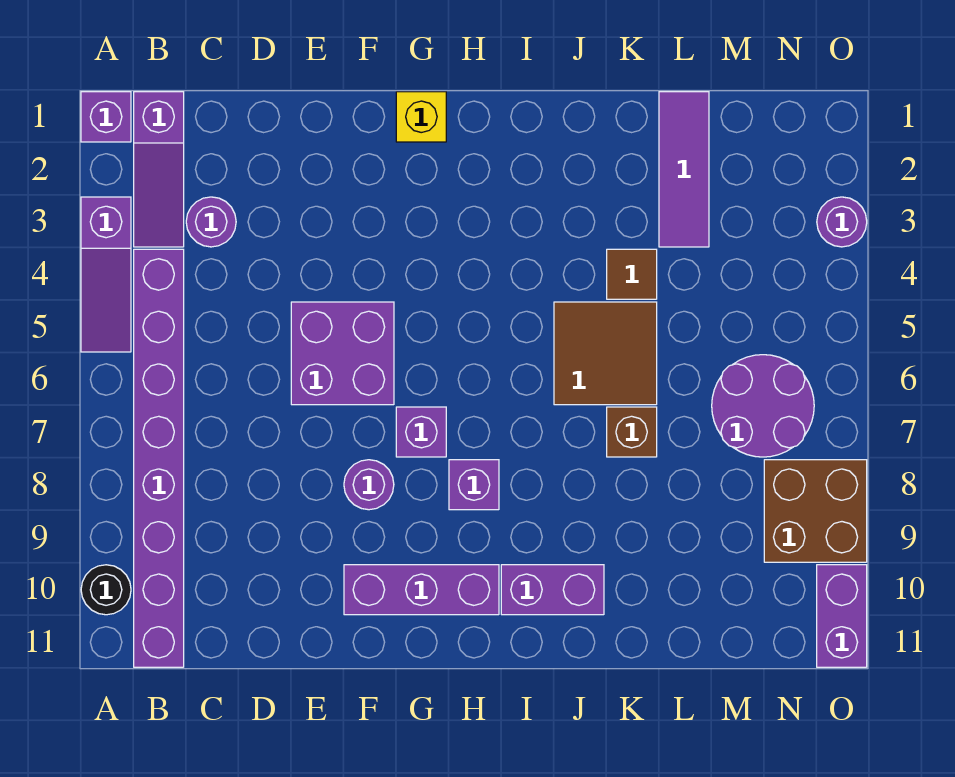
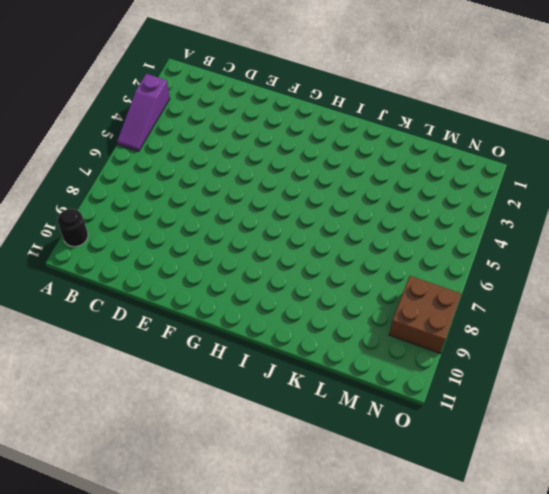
none -> purple 1x1 brick [81,92,131,142]
none -> purple 1x3 slope [134,92,184,247]
none -> purple 1x8 brick [134,249,184,667]

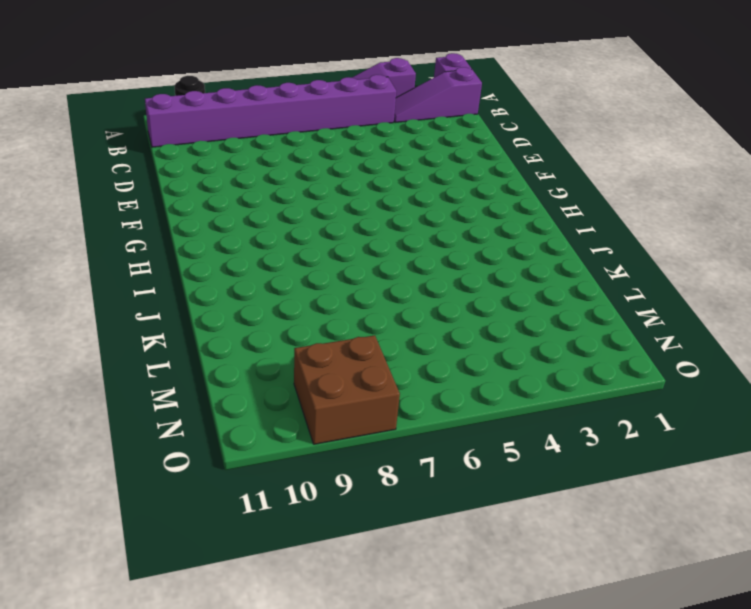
none -> purple 1x1 round brick [186,197,236,247]
none -> purple 2x2 brick [291,302,394,405]
none -> purple 1x1 round brick [344,460,394,510]

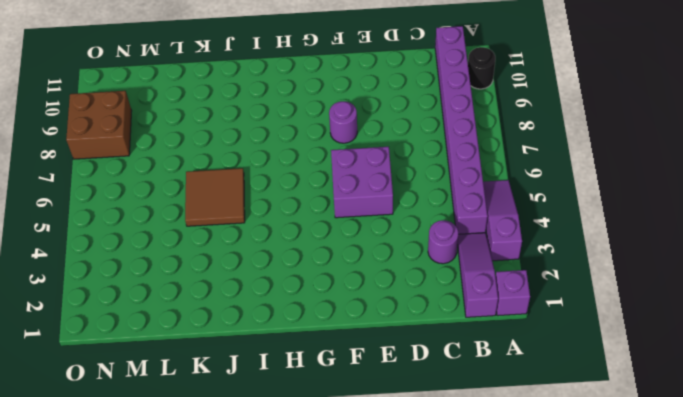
none -> purple 1x3 brick [344,565,499,615]
none -> yellow 1x1 brick [396,92,446,142]
none -> purple 1x1 brick [396,407,446,457]

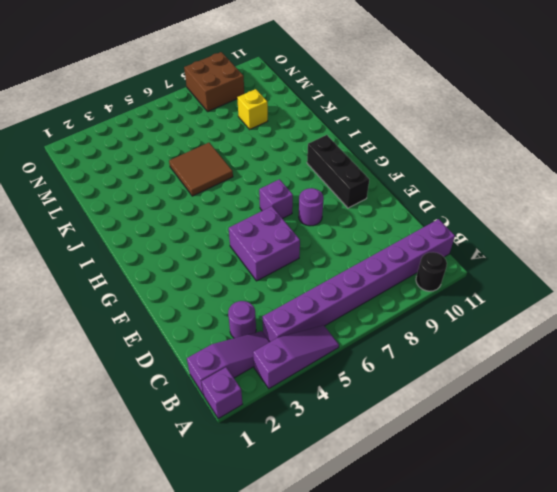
black 1x3 brick [307,135,369,208] -> purple 1x3 brick [344,565,499,615]
yellow 1x1 brick [237,89,268,129] -> yellow 1x1 brick moved to [396,92,446,142]
none -> purple 1x1 brick [449,460,499,510]
none -> purple 1x2 brick [501,565,604,615]
none -> brown 1x1 tile [607,249,657,299]

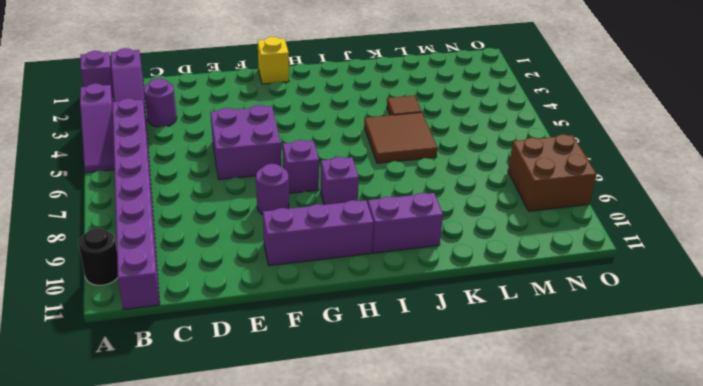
none -> brown 1x1 brick [607,407,657,457]
none -> purple 1x3 tile [659,92,709,247]
none -> purple 2x2 round brick [712,355,814,457]

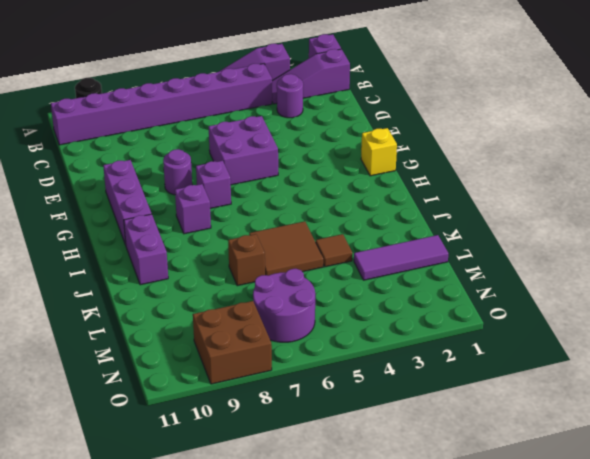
none -> purple 1x1 round brick [817,197,867,247]
none -> purple 1x2 brick [817,565,867,667]

